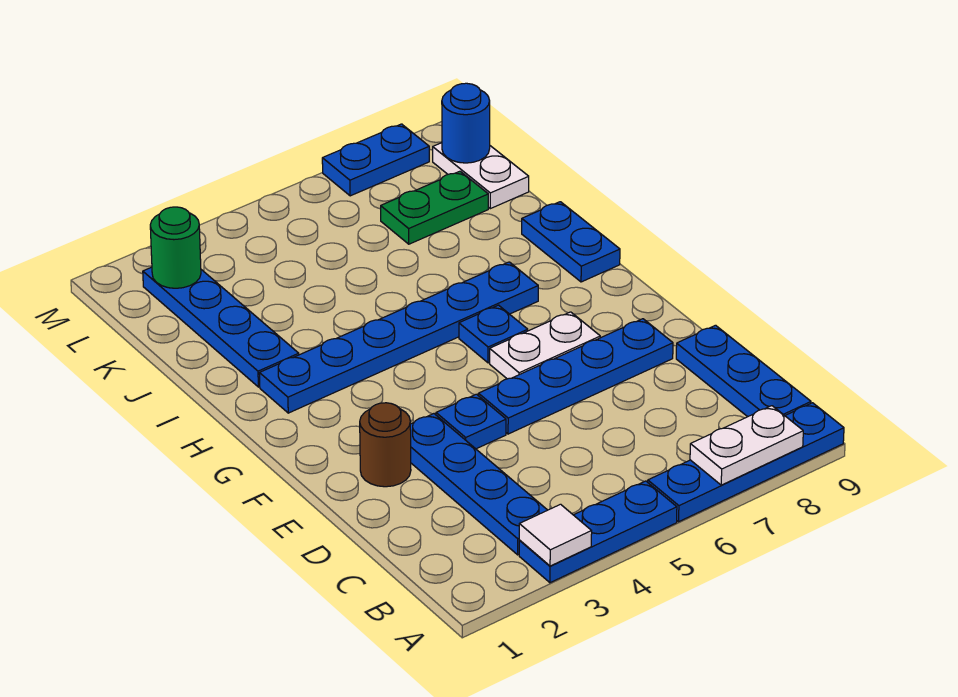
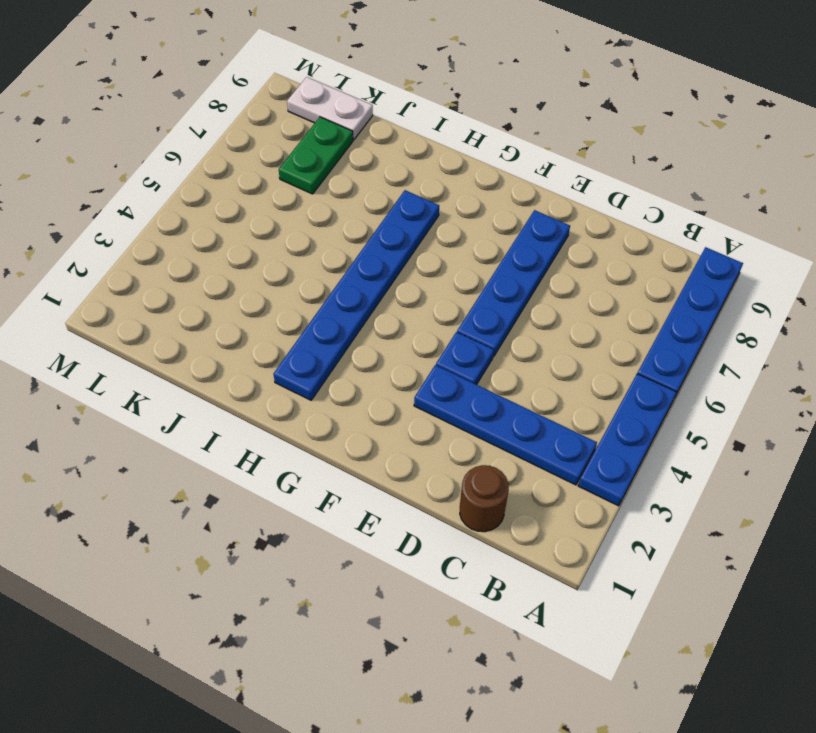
brown 1x1 round brick [460,465,509,532] -> brown 1x1 round brick moved to [360,403,411,487]
none -> blue 1x3 plate [676,325,811,417]
none -> white 1x2 plate [490,312,600,379]
none -> blue 1x1 plate [459,305,528,363]

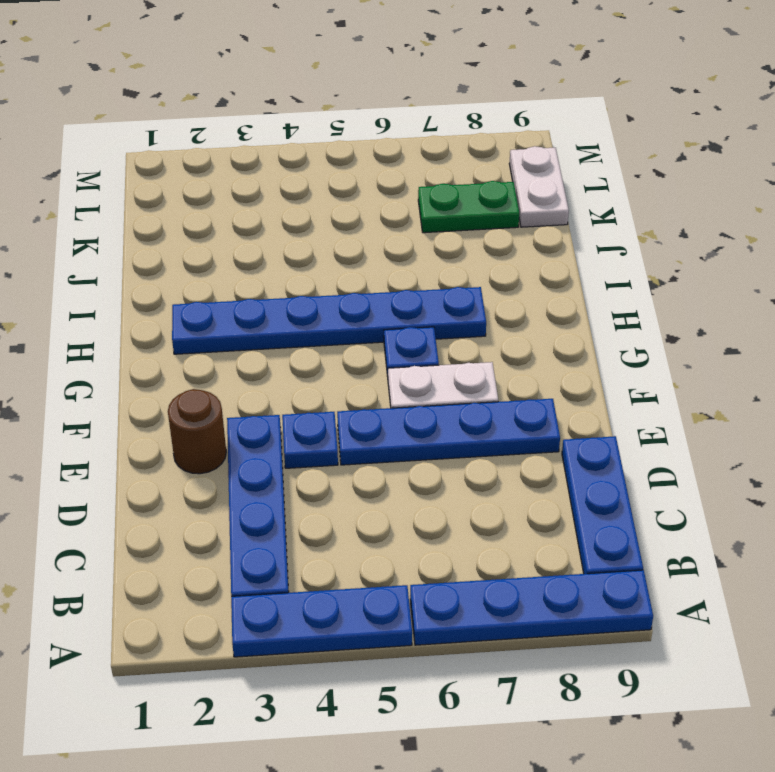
none -> blue 1x2 plate [522,202,620,282]
none -> blue 1x4 plate [143,267,299,387]
none -> blue 1x2 plate [322,124,429,196]

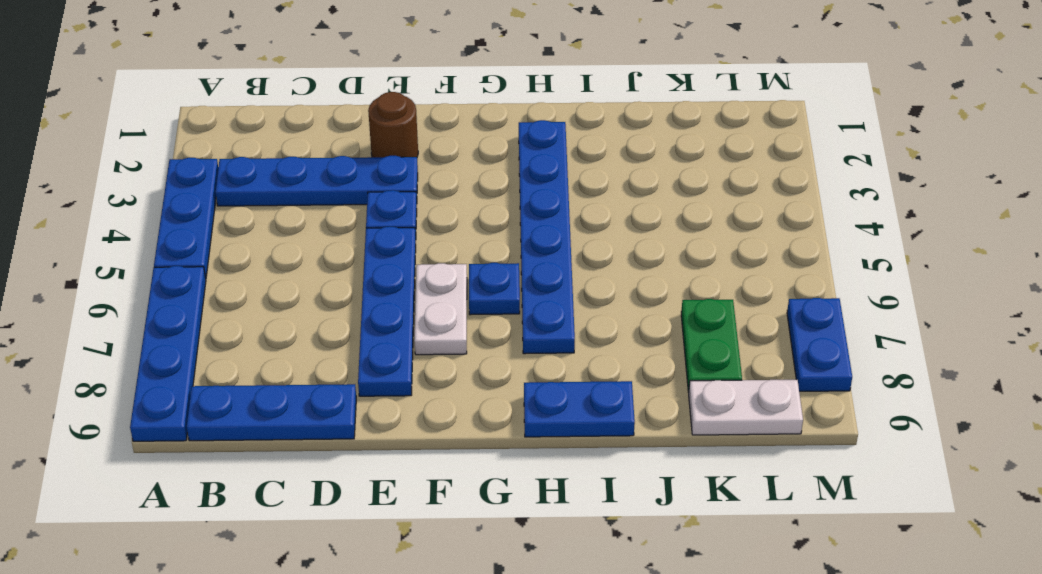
none -> blue 1x4 plate [143,267,299,387]
none -> white 1x1 tile [519,504,592,566]
none -> white 1x2 plate [690,406,803,485]

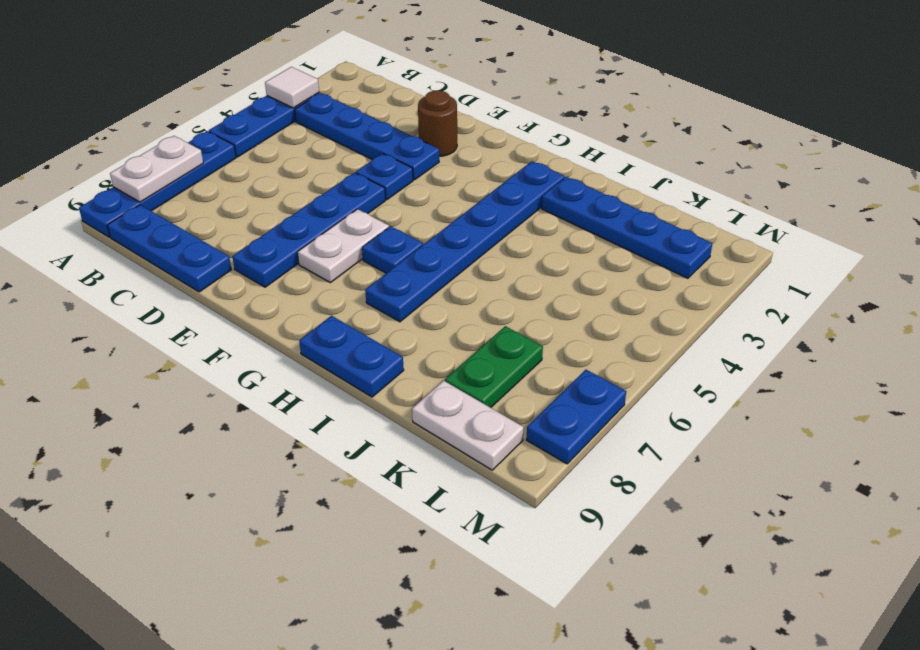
none -> green 1x1 round brick [150,207,201,288]
none -> blue 1x1 round brick [442,83,490,163]

